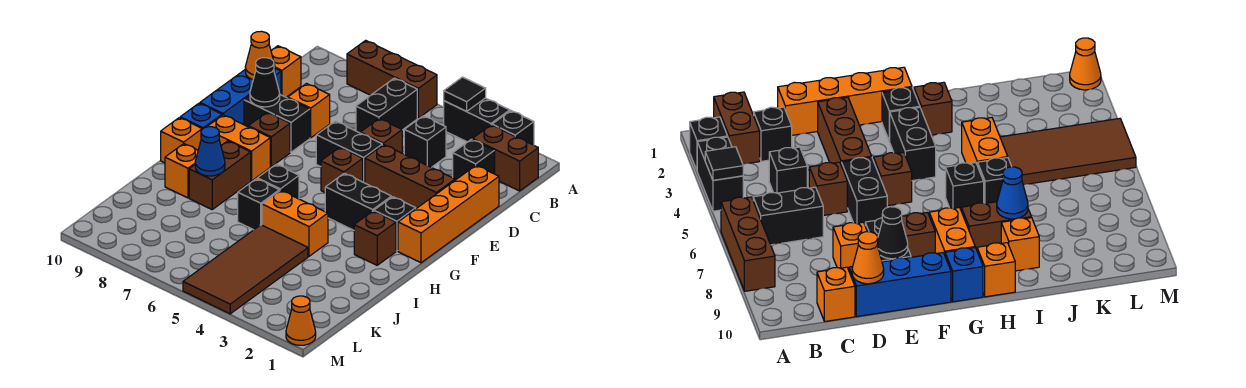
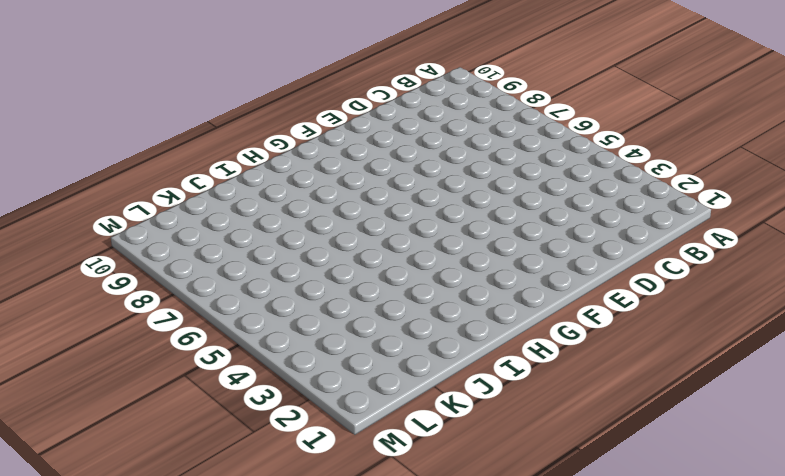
none -> black 1x1 brick [492,111,534,145]
none -> black 1x2 brick [443,98,510,142]
none -> brown 1x3 brick [347,40,437,118]
none -> brown 1x2 brick [472,125,538,191]

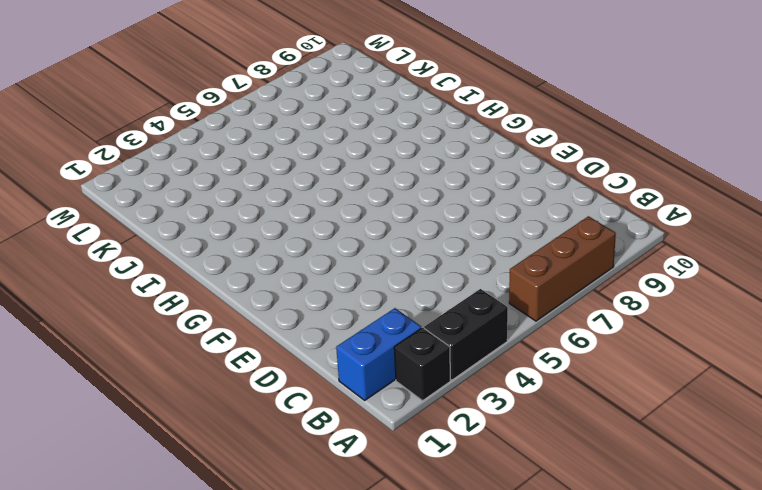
blue 1x2 brick [336,308,421,400] -> brown 1x2 brick [472,125,538,191]
none -> black 1x2 brick [356,78,417,133]
none -> black 1x1 brick [453,139,495,180]
none -> black 1x1 brick [404,116,446,167]
none -> orange 1x1 brick [271,46,301,97]

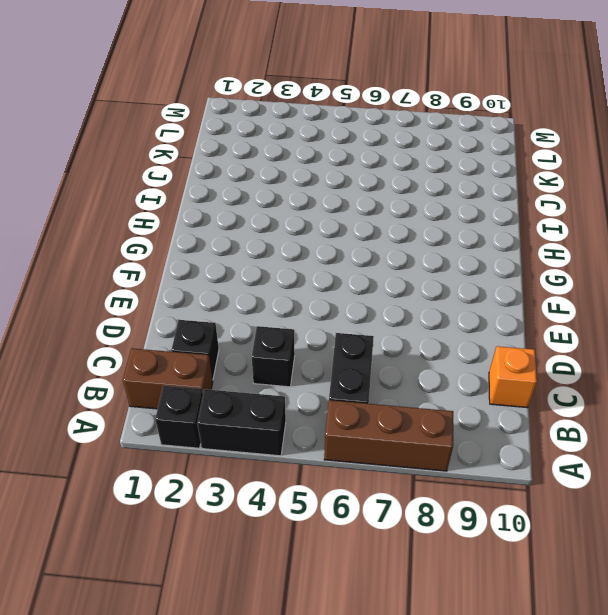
none -> orange 1x4 brick [398,165,499,263]
none -> brown 1x1 brick [360,119,402,153]
none -> orange 1x1 brick [288,84,330,138]
none -> blue 1x3 brick [200,68,281,125]

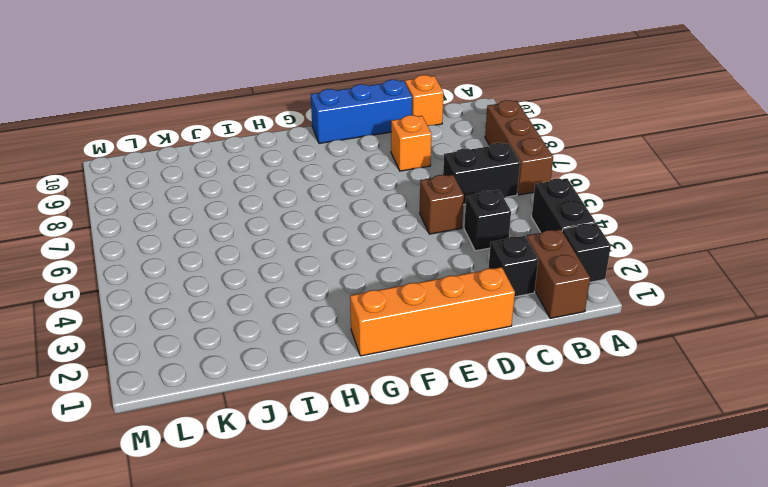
none -> brown 1x3 brick [365,145,455,209]
none -> black 1x2 brick [316,121,382,183]
none -> black 1x2 brick [244,95,310,152]
none -> brown 1x1 brick [321,147,363,192]

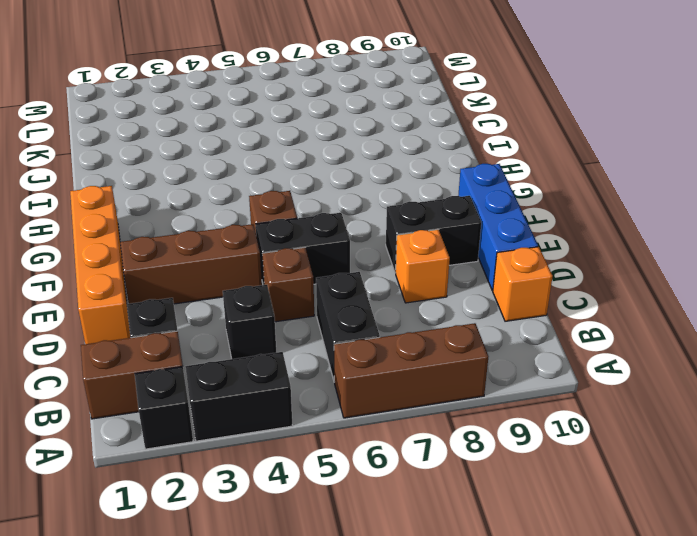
none -> brown 1x1 brick [248,112,290,166]
none -> black 1x1 brick [374,197,416,251]
none -> black 1x2 brick [325,173,391,230]
none -> orange 1x2 brick [207,115,270,181]

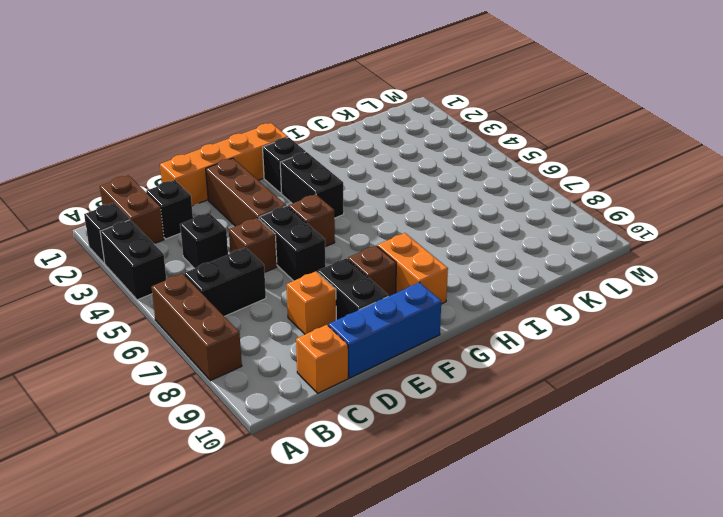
none -> blue 1x1 brick [180,103,222,129]
none -> brown 1x1 brick [354,211,396,265]
none -> black 1x1 brick [257,164,299,199]
none -> brown 1x2 brick [189,141,251,209]

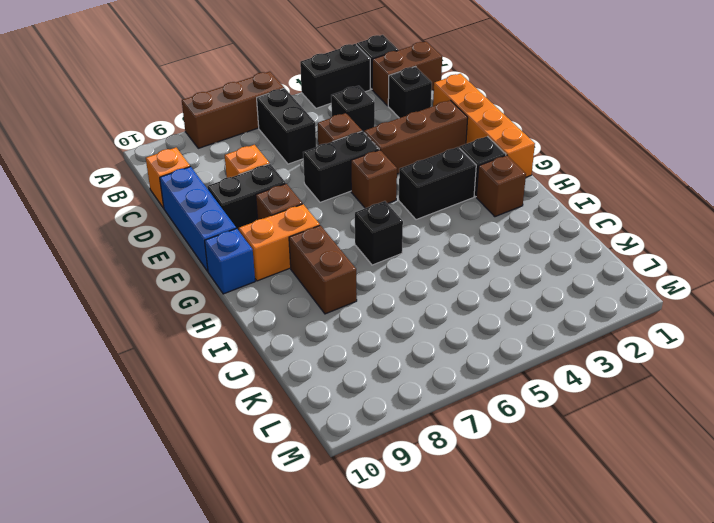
none -> orange 1x1 brick [161,118,202,163]
none -> orange 1x2 brick [262,190,328,256]
none -> black 1x1 brick [238,179,279,230]
none -> orange 1x1 brick [165,144,198,198]

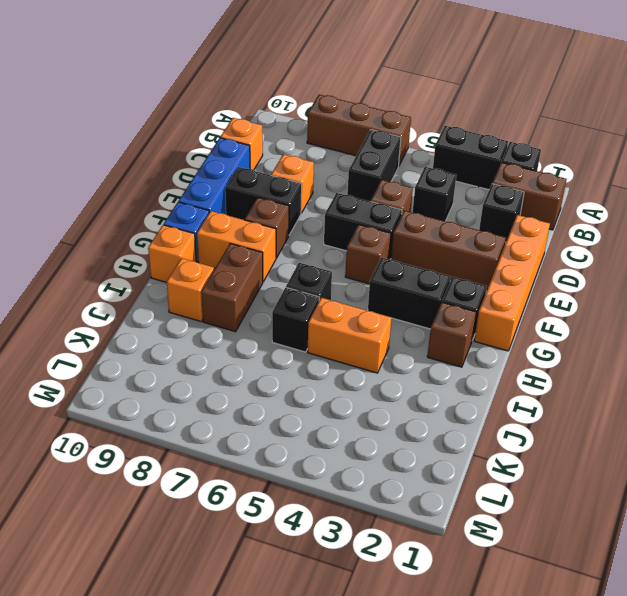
none -> brown 2x4 tile [183,225,308,314]
none -> orange 1x1 cone [286,296,316,345]
none -> black 1x1 tile [444,77,486,111]
none -> orange 1x1 cone [245,31,275,80]

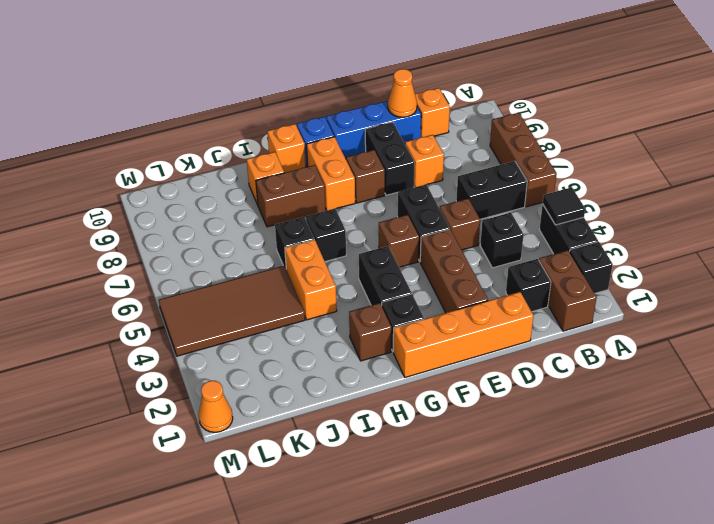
none -> black 1x1 cone [250,58,280,107]
none -> blue 1x1 cone [195,127,225,176]

